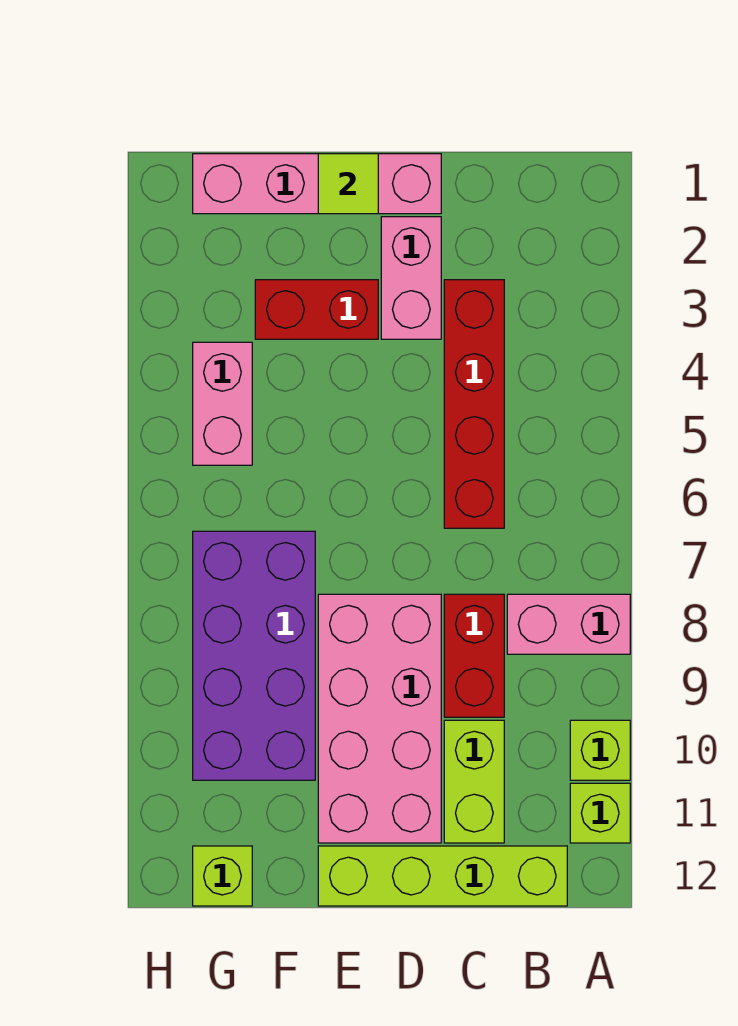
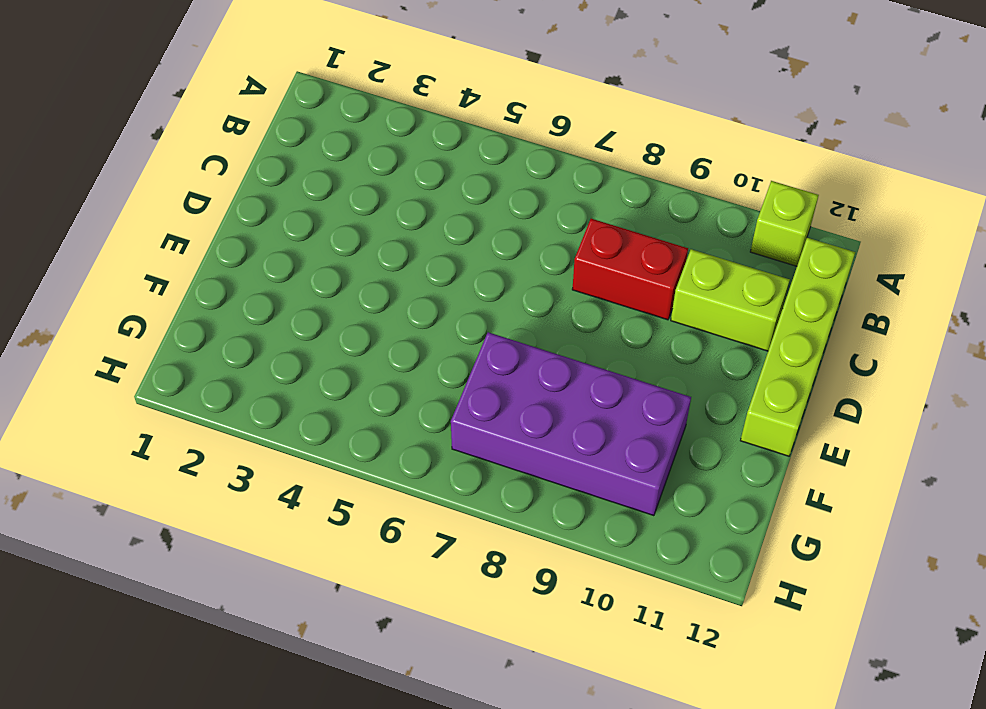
none -> pink 1x2 brick [507,594,630,654]
none -> lime 1x1 brick [570,720,630,780]
none -> red 1x4 brick [444,280,504,528]

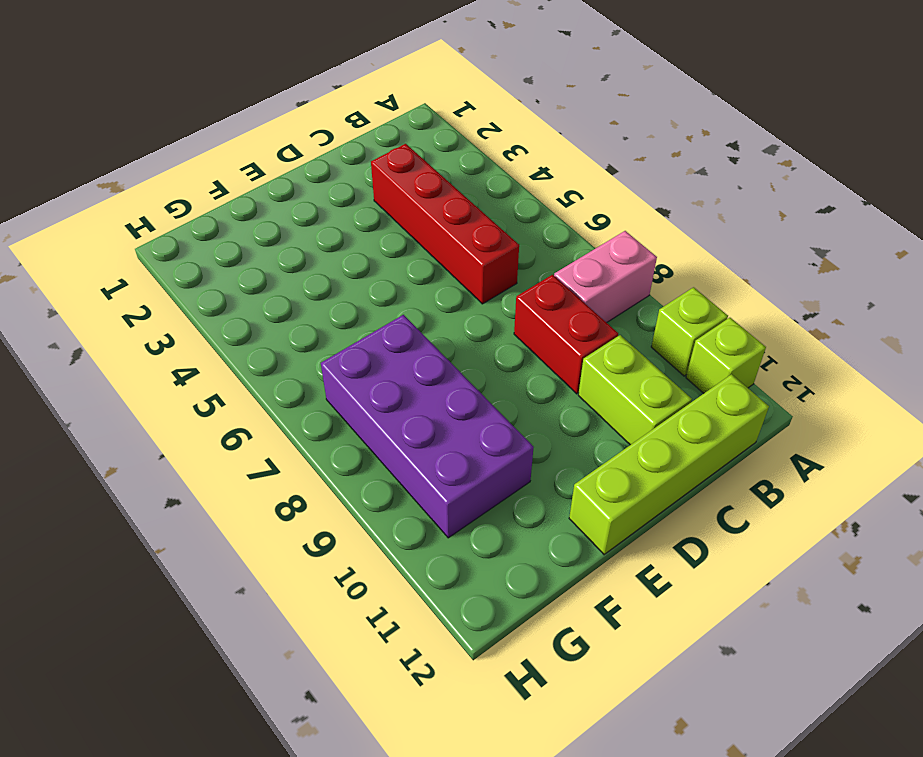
none -> pink 1x4 brick [193,154,441,214]
none -> pink 1x2 brick [381,217,441,339]
none -> pink 2x4 brick [318,594,441,843]

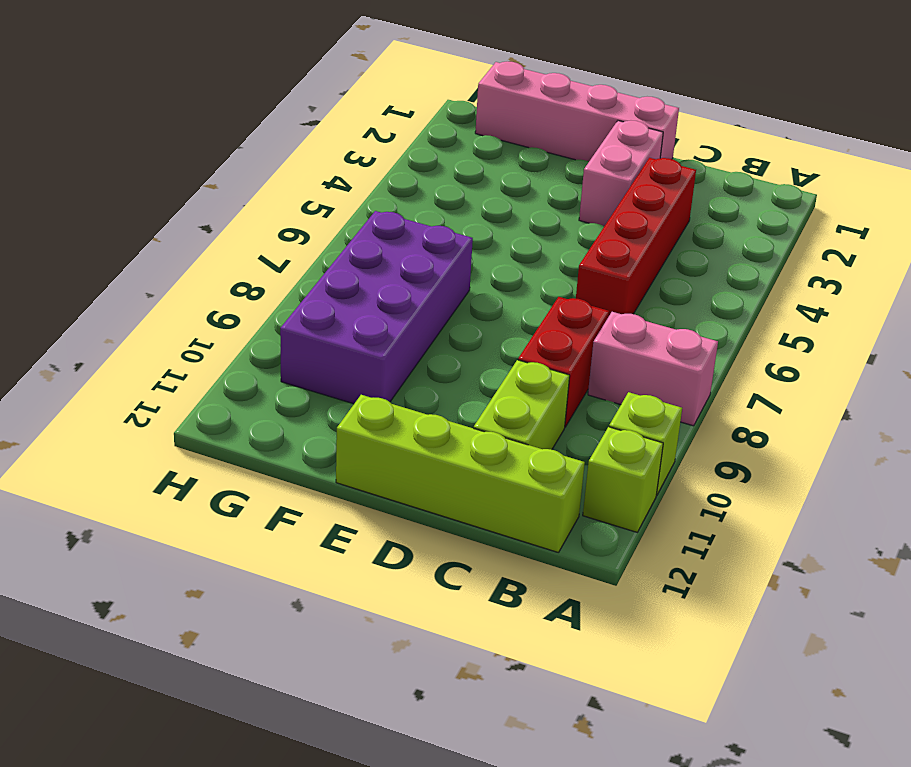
none -> pink 2x4 brick [318,594,441,843]
none -> red 1x2 brick [255,280,378,339]
none -> pink 1x2 brick [193,342,252,465]

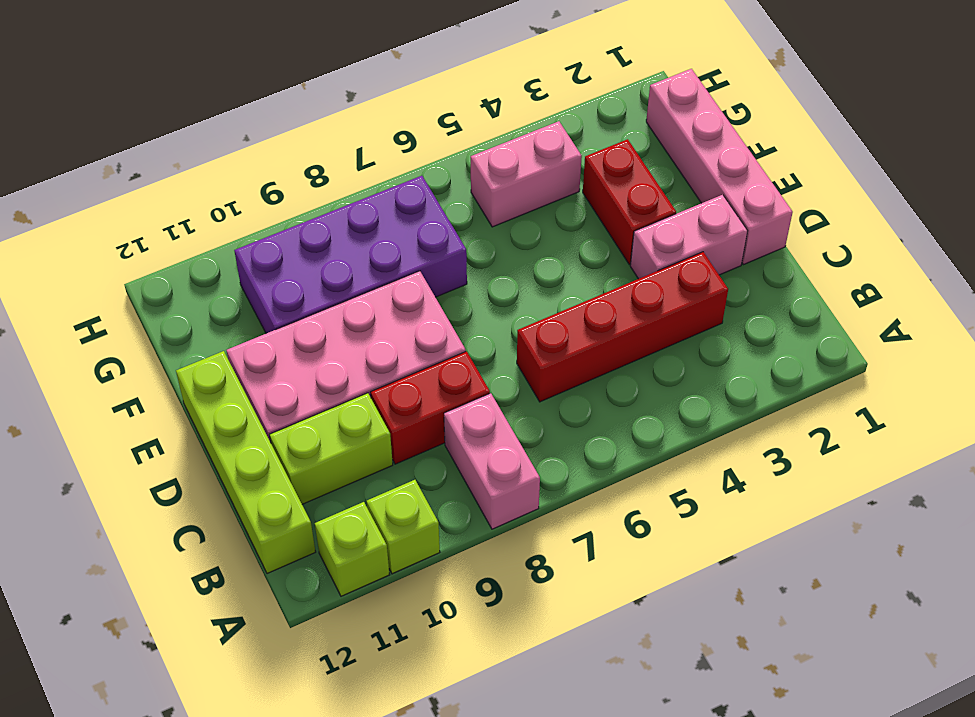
none -> lime 1x1 brick [193,846,252,906]
none -> lime 1x1 tile [318,154,378,214]

